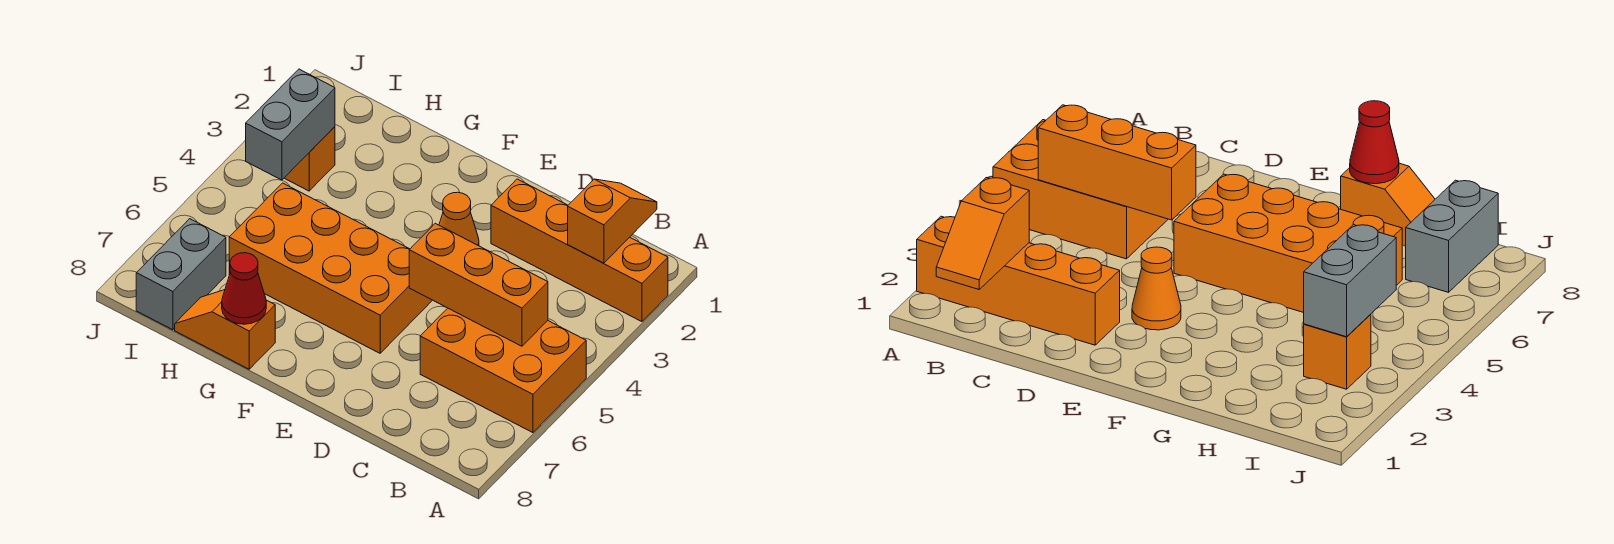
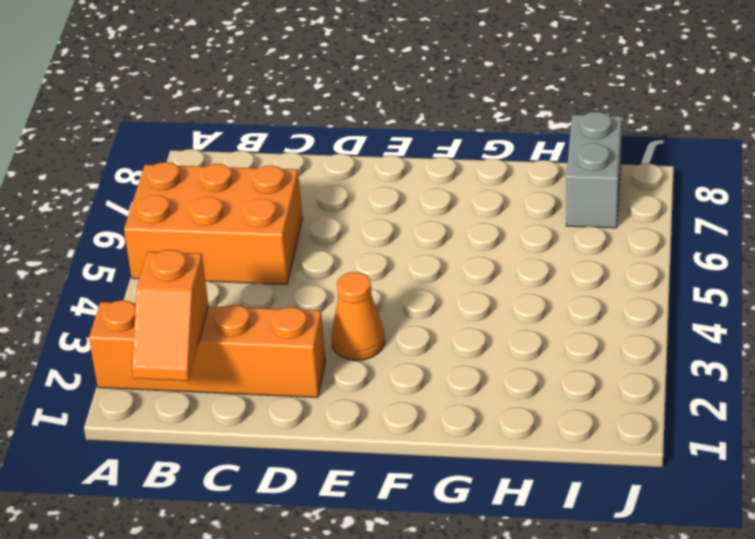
none -> orange 2x4 brick [229,183,432,353]
none -> orange 1x2 slope [175,290,275,369]

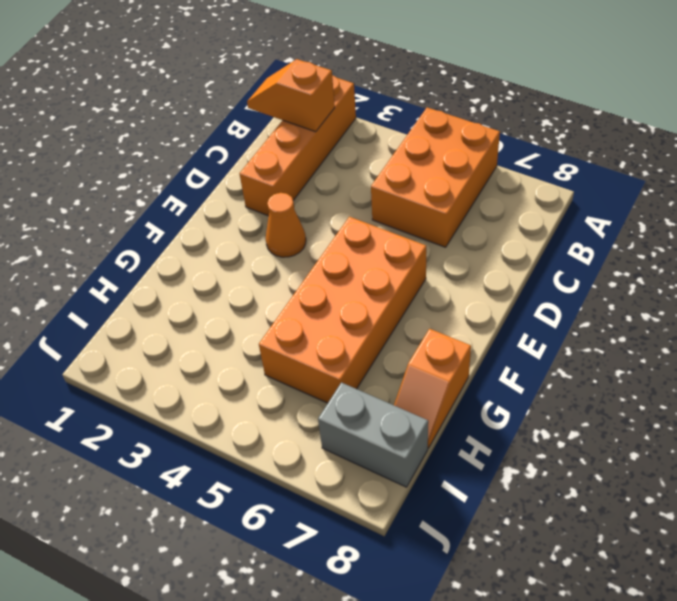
none -> orange 1x1 brick [285,127,335,191]
none -> orange 1x3 brick [409,223,548,346]

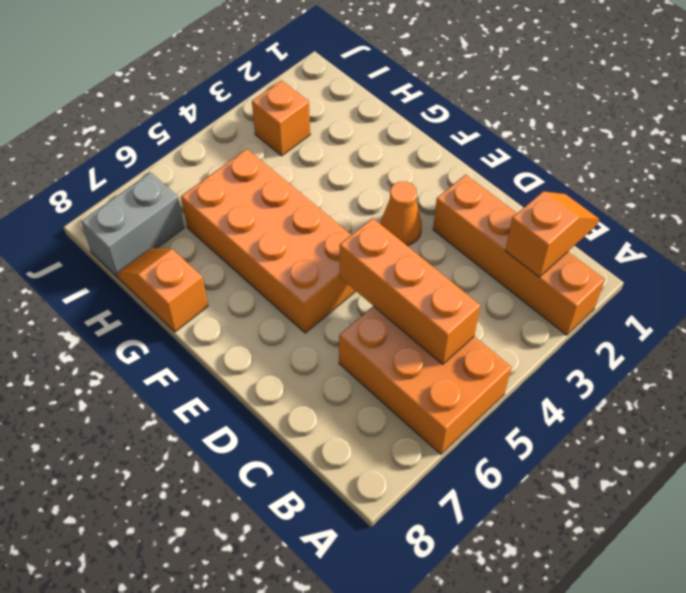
none -> red 1x1 cone [222,253,266,324]
none -> grey 1x2 brick [246,69,335,180]

